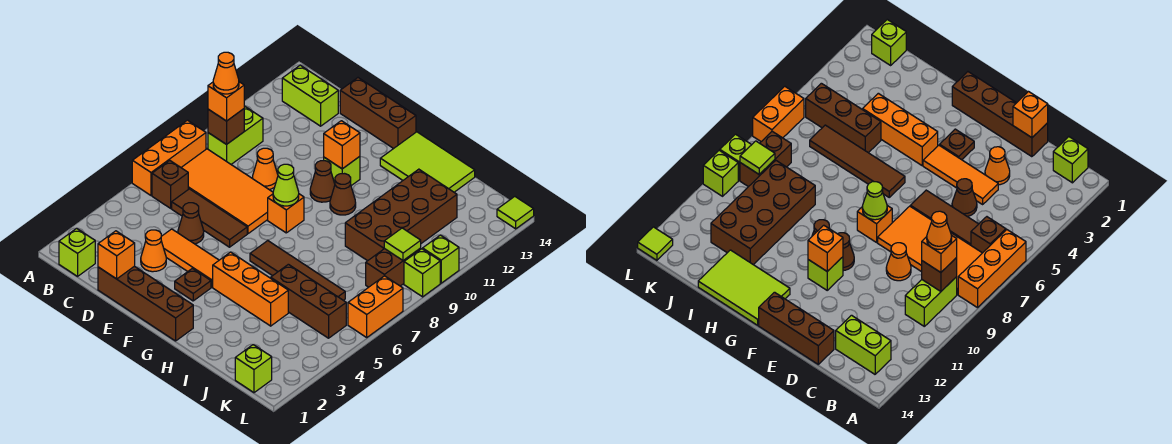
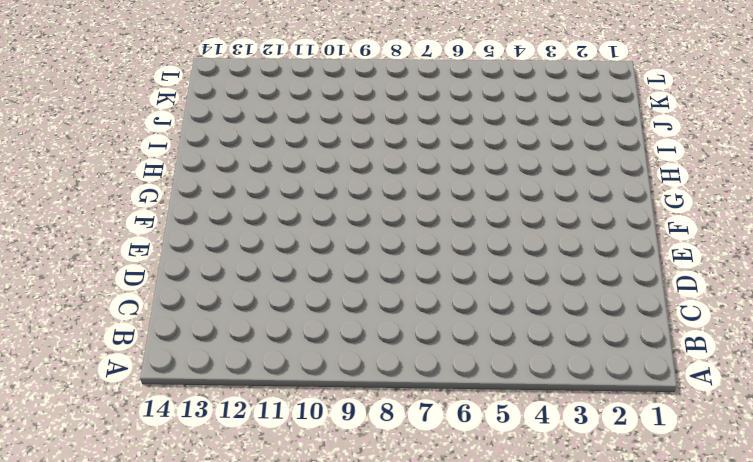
none -> orange 1x3 brick [132,120,206,195]
none -> lime 1x1 brick [59,228,95,276]
none -> brown 1x1 brick [152,160,188,208]
none -> orange 2x4 tile [181,149,273,234]

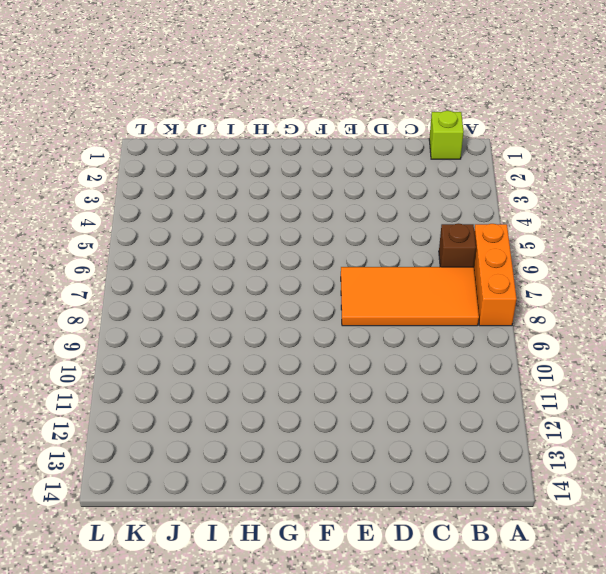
none -> lime 1x2 brick [208,106,263,164]
none -> lime 1x2 brick [282,65,338,126]
none -> brown 1x3 tile [172,189,247,247]
none -> brown 1x4 brick [98,266,193,341]

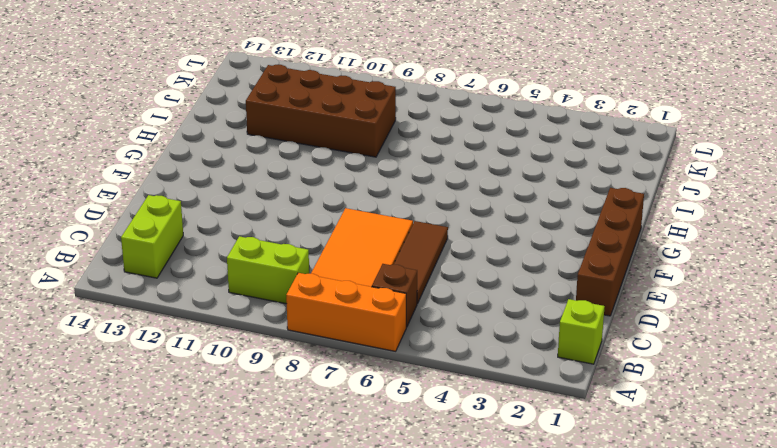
none -> orange 1x1 cone [141,230,166,272]
none -> orange 1x3 tile [161,229,219,287]
none -> brown 1x1 cone [178,203,204,244]
none -> orange 1x1 cone [253,148,278,189]

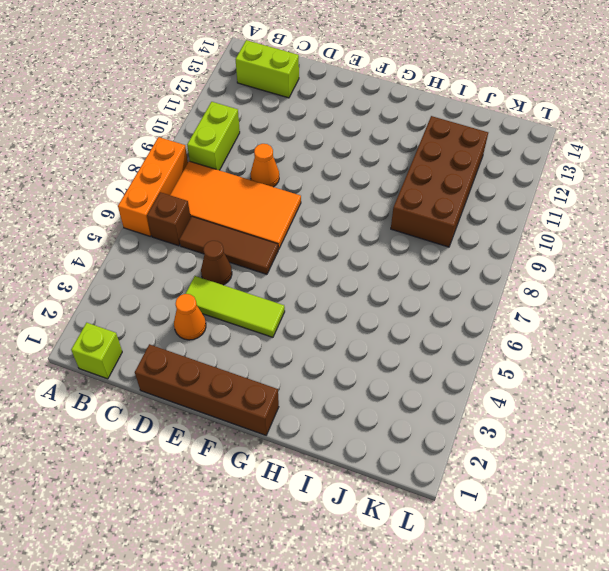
lime 1x3 tile [186,276,285,337] -> orange 1x3 tile [161,229,219,287]
none -> brown 1x3 brick [340,78,416,149]
none -> brown 1x1 plate [175,268,211,301]
none -> orange 1x1 brick [268,194,304,233]
none -> brown 1x1 cone [310,161,335,202]

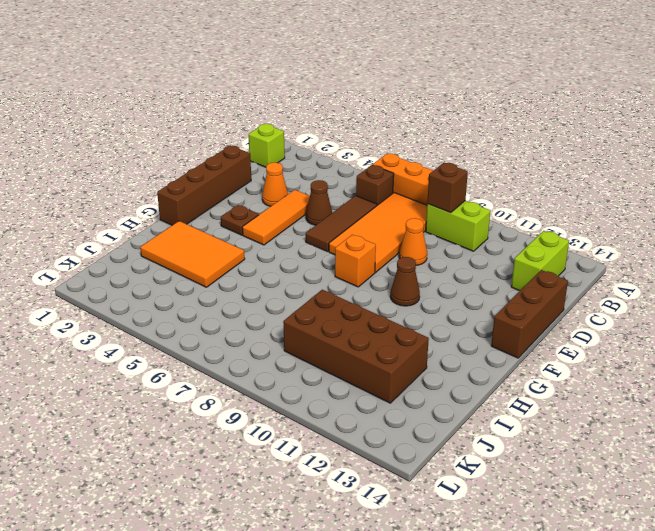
orange 2x3 tile [140,221,245,287] -> orange 1x3 brick [213,252,288,326]
none -> lime 1x1 brick [324,156,360,186]
none -> brown 1x4 tile [250,241,345,300]
none -> brown 1x1 cone [330,174,356,215]
none -> lime 2x3 tile [380,132,475,192]

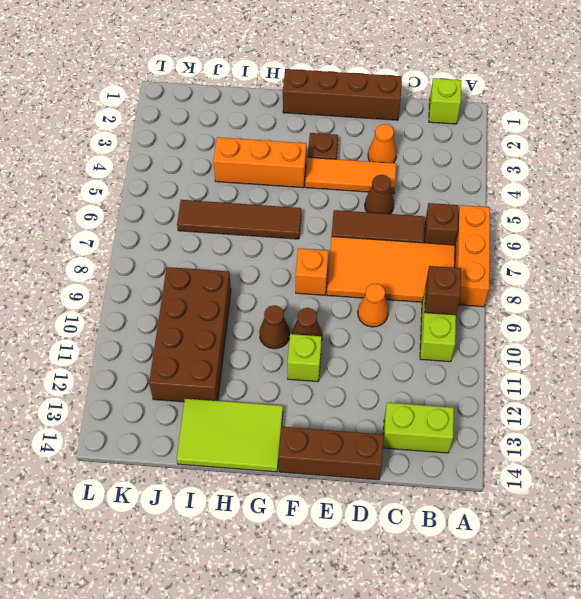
none -> brown 1x3 brick [271,264,346,338]
none -> lime 1x1 brick [235,345,272,393]
none -> brown 1x2 brick [366,248,421,287]
none -> orange 1x2 brick [348,276,403,337]

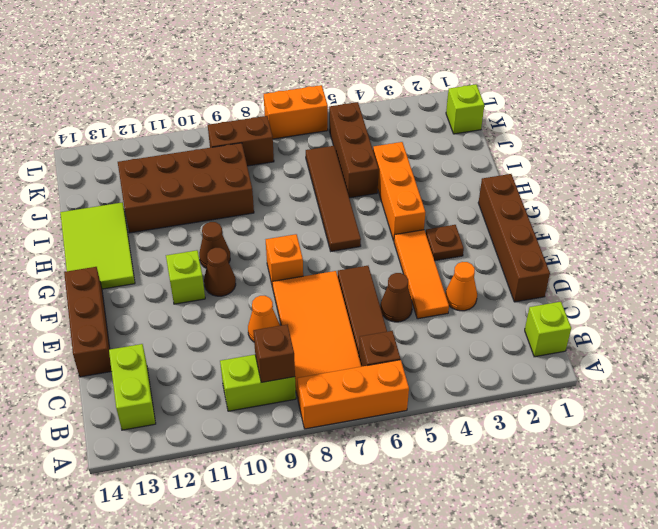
none -> lime 1x1 brick [404,249,440,297]
none -> lime 1x1 brick [423,235,459,283]
none -> lime 1x1 tile [497,197,534,229]
none -> orange 1x1 brick [98,231,135,279]

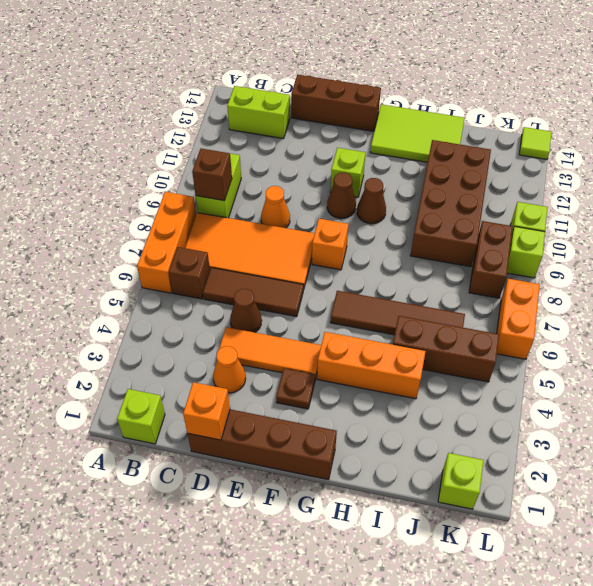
none -> lime 1x1 cone [273,164,299,206]
none -> orange 1x1 brick [324,121,360,169]
none -> lime 1x1 tile [384,228,421,260]
none -> orange 1x1 brick [208,82,244,121]

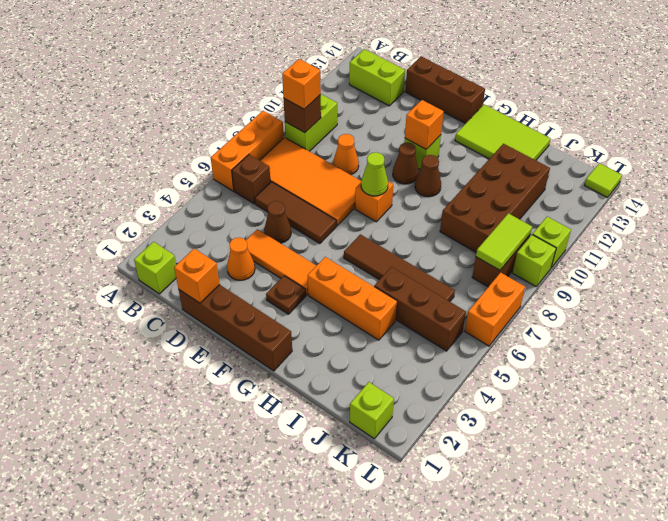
lime 1x2 tile [476,213,532,270] -> lime 1x1 tile [384,228,421,260]
none -> orange 1x1 cone [213,52,239,94]

